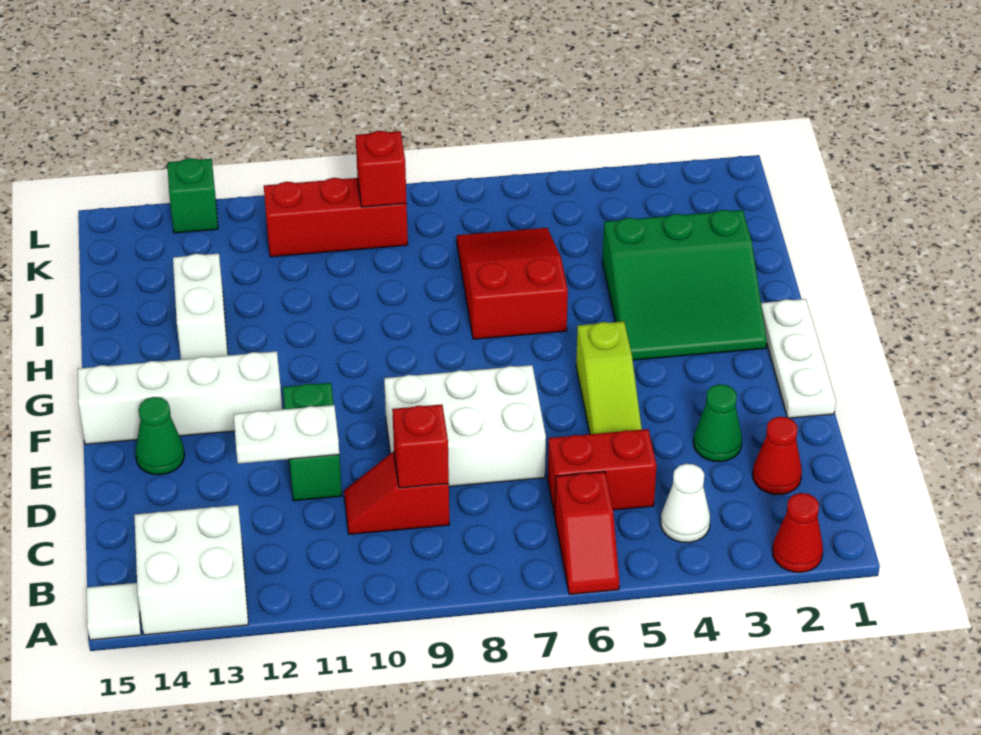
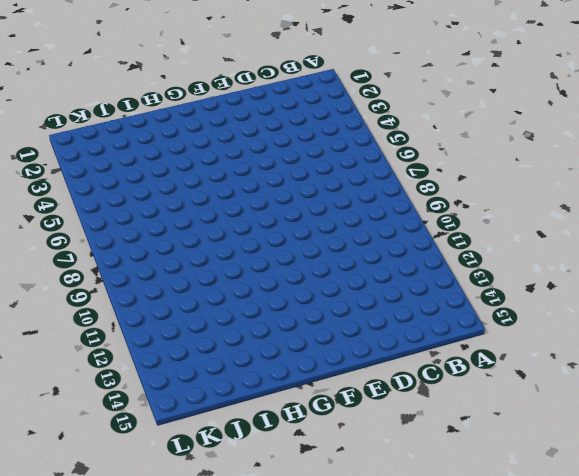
none -> red 1x1 cone [772,493,823,572]
none -> red 1x2 slope [555,472,619,595]
none -> white 2x2 brick [134,505,248,635]

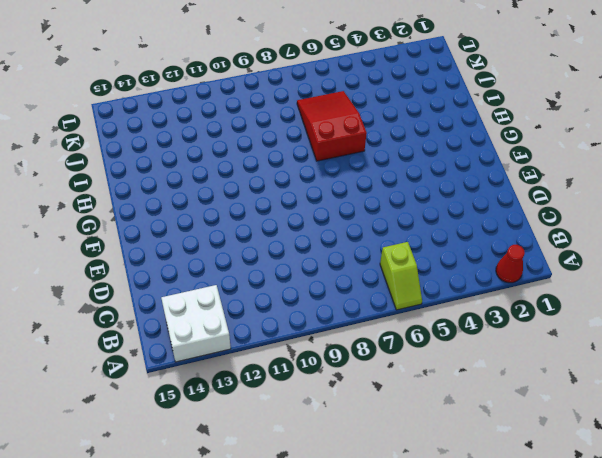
lime 1x2 slope [380,242,422,310] -> red 1x2 slope [555,472,619,595]
none -> white 1x1 tile [86,583,141,640]
none -> white 1x1 cone [661,464,710,543]
none -> red 1x1 cone [753,417,802,495]

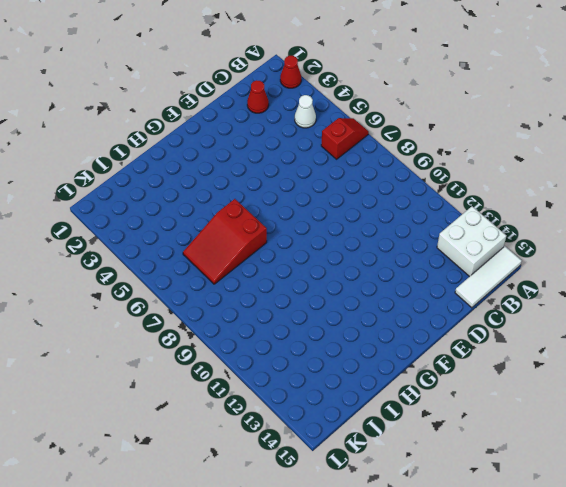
white 1x3 tile [455,246,522,308] -> white 1x1 tile [86,583,141,640]
none -> red 1x2 brick [548,429,657,515]
none -> red 1x2 slope [344,452,449,534]
none -> green 1x1 cone [694,384,742,462]

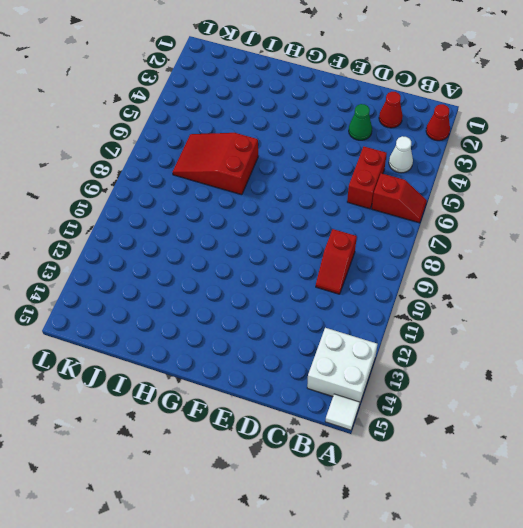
none -> lime 1x3 slope [576,321,642,434]
none -> white 2x3 brick [384,365,546,486]
none -> green 1x2 brick [283,383,342,501]

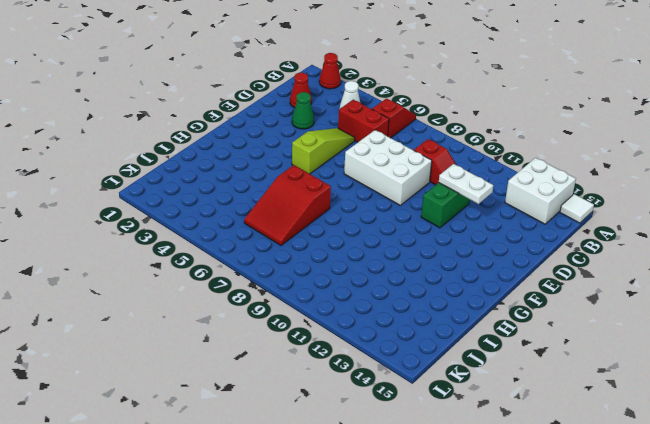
none -> white 1x3 plate [761,299,836,418]
none -> green 1x1 cone [135,397,184,475]
none -> white 1x4 brick [78,351,282,444]

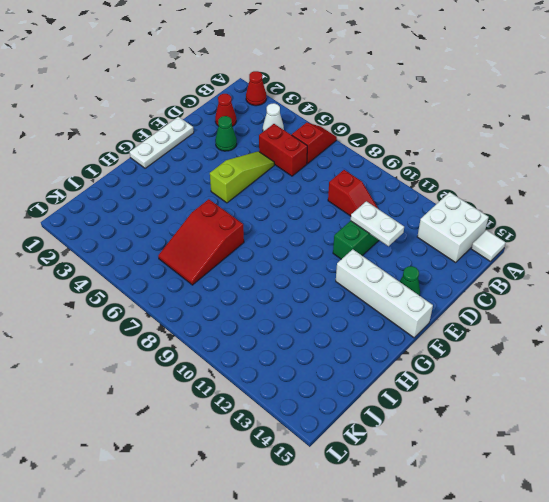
none -> white 2x3 brick [384,365,546,486]
none -> green 3x3 slope [602,210,767,360]
none -> white 1x2 brick [173,254,228,360]

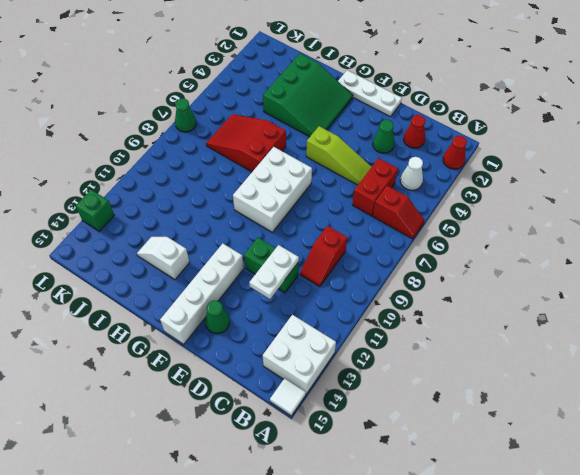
white 2x3 brick [233,147,312,232] -> white 2x3 brick moved to [384,365,546,486]
white 1x2 slope [137,237,190,279] -> white 1x2 brick [173,254,228,360]
green 1x1 cone [175,99,196,132] -> none
none -> red 1x3 brick [264,178,408,257]
none -> red 1x1 brick [392,404,449,488]
none -> red 1x1 brick [356,131,407,207]

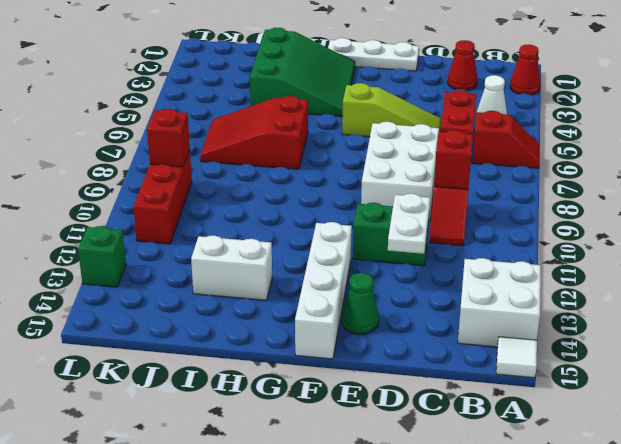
none -> green 1x1 cone [694,384,742,462]

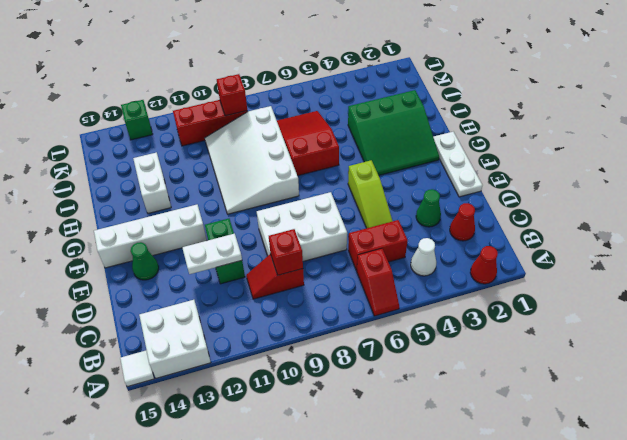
white 3x4 slope [205,106,299,214] -> none

